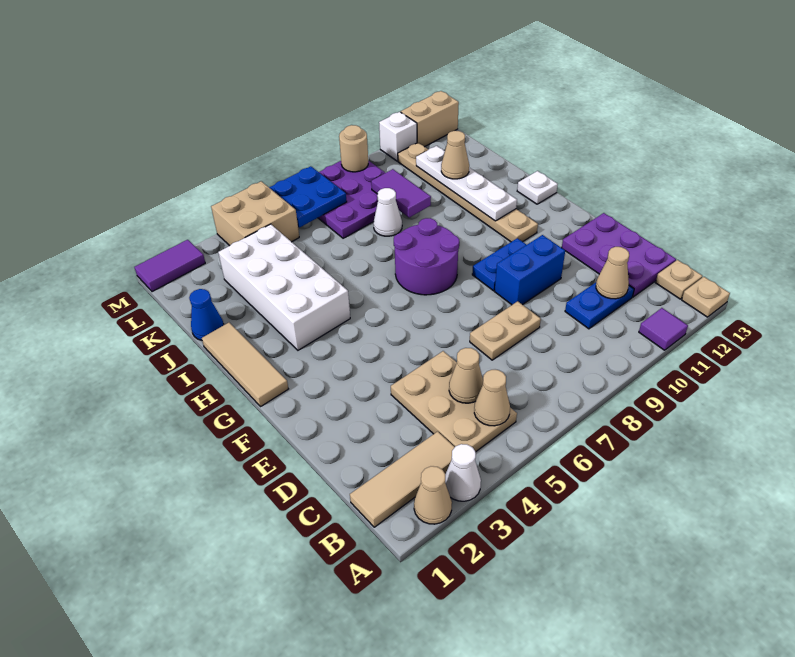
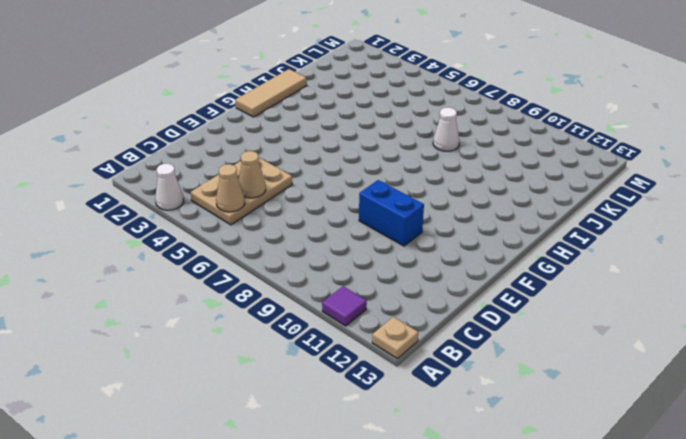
none -> tan 1x1 cone [414,466,452,524]
none -> tan 1x3 tile [350,431,455,527]
none -> tan 1x1 plate [656,260,702,299]
none -> blue 1x2 plate [565,283,634,329]

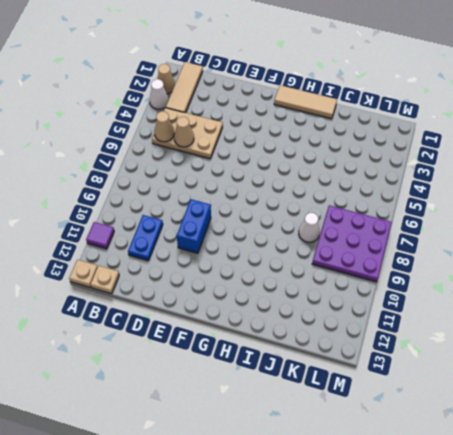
none -> purple 2x3 plate [562,213,676,297]
none -> tan 1x2 plate [470,301,541,360]
none -> blue 1x2 plate [472,238,526,291]
none -> purple 2x2 round brick [394,218,459,295]

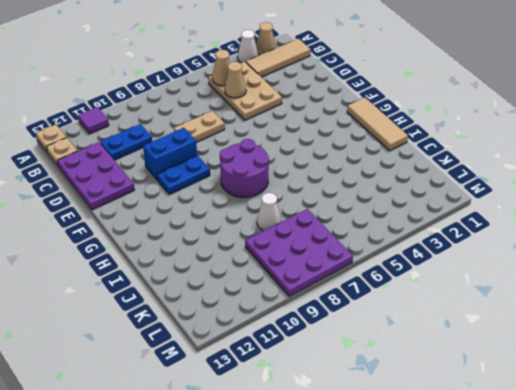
none -> tan 1x6 plate [398,143,538,242]
none -> white 2x4 brick [218,224,350,350]
none -> white 1x1 plate [517,171,558,204]
none -> blue 1x1 cone [189,289,224,340]

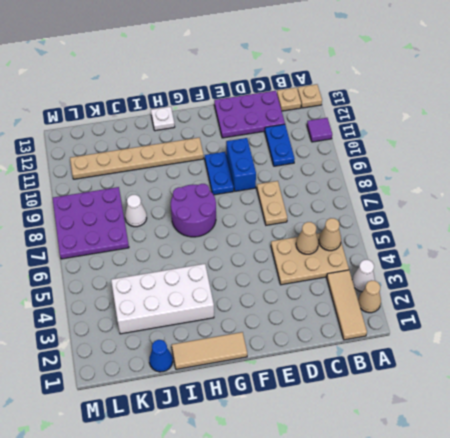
none -> tan 2x2 brick [211,181,299,246]
none -> purple 1x2 tile [134,240,205,292]
none -> white 1x1 brick [379,112,417,161]
none -> tan 1x2 brick [401,91,459,147]

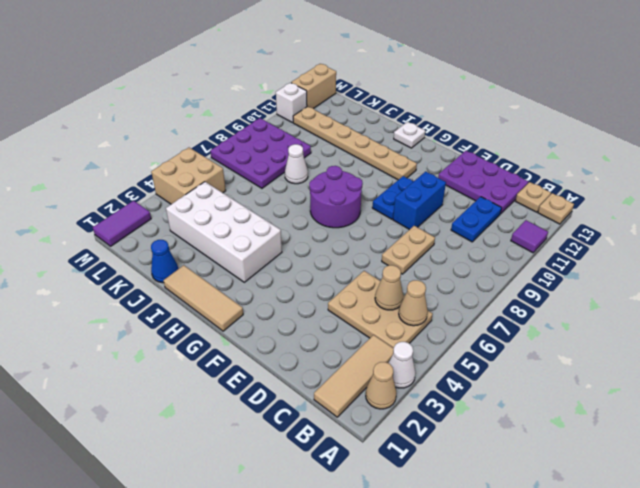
none -> tan 1x1 cone [596,247,629,299]
none -> white 1x4 plate [416,146,517,221]
none -> purple 1x2 tile [371,169,431,218]
none -> blue 2x2 plate [269,166,347,227]

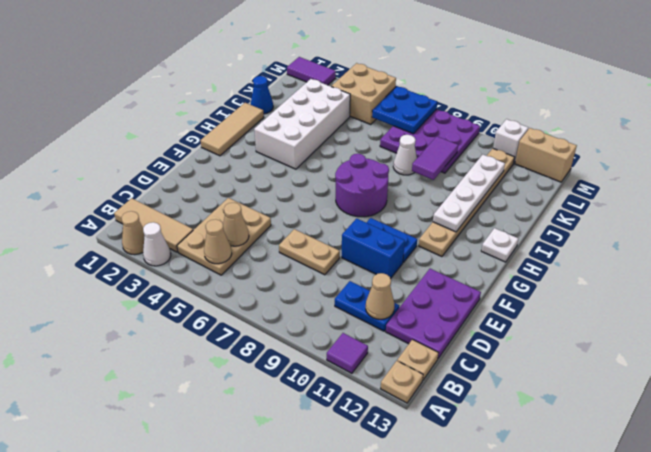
none -> tan 1x1 round brick [339,125,368,172]
none -> tan 1x1 cone [441,131,469,179]

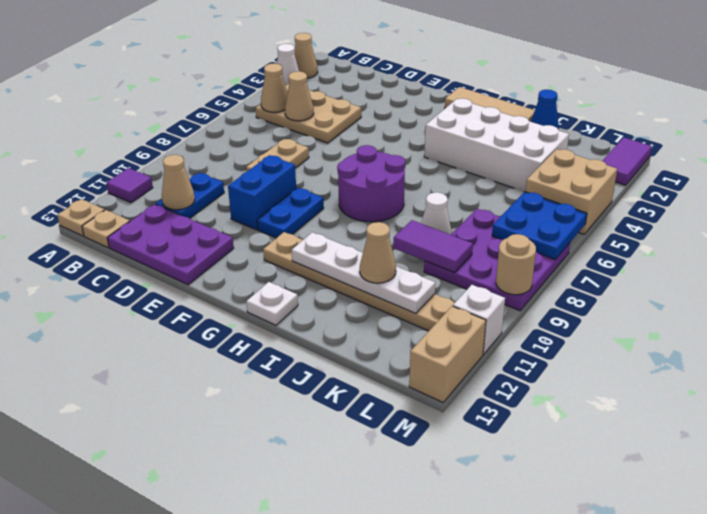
none -> tan 1x3 tile [350,431,455,527]

